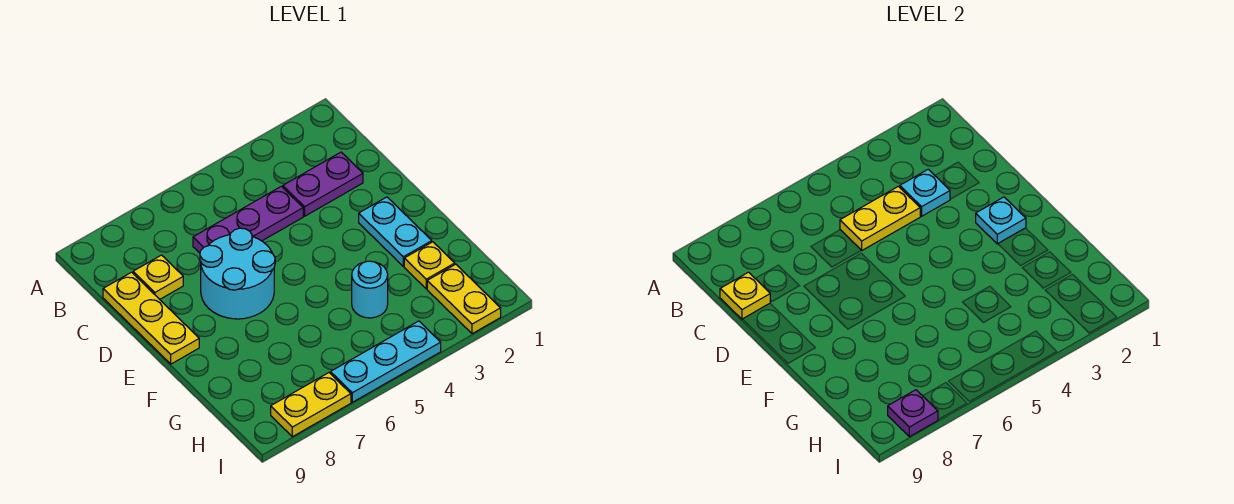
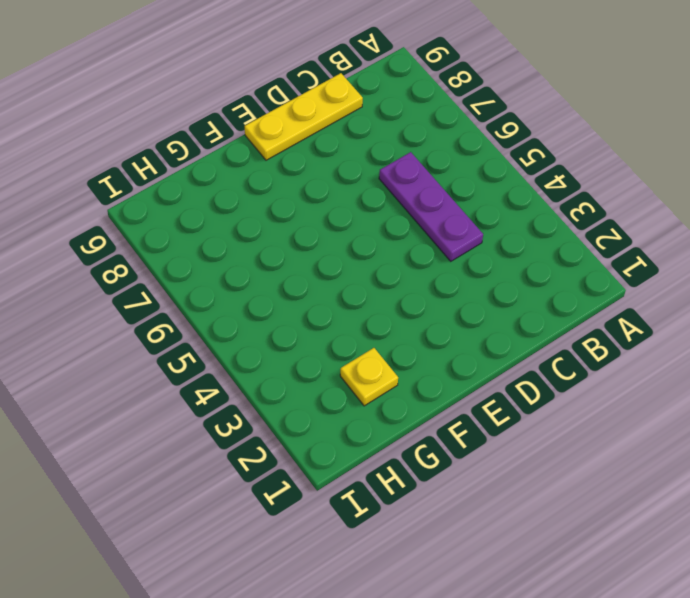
none -> purple 1x2 plate [283,152,363,216]
none -> yellow 1x1 plate [133,255,183,299]
none -> cyan 2x2 round brick [200,228,275,319]

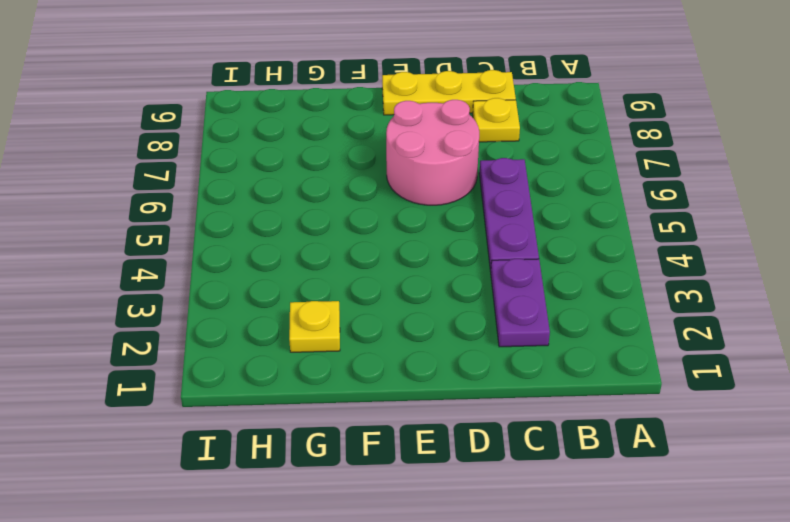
pink 2x2 round brick [386,100,479,205] -> cyan 2x2 round brick [200,228,275,319]
none -> cyan 1x2 plate [359,197,432,266]
none -> cyan 1x1 round brick [352,261,388,318]
none -> yellow 1x2 plate [427,264,501,334]

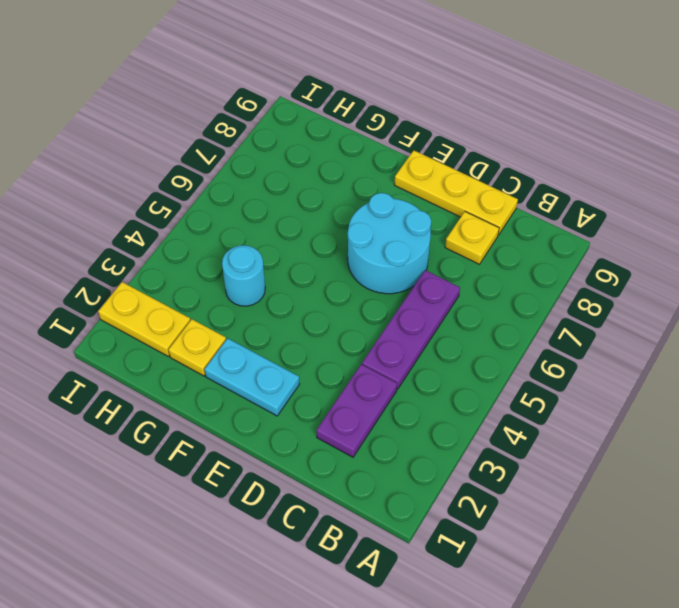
none -> cyan 1x3 plate [330,321,441,402]
none -> yellow 1x2 plate [271,373,351,437]
none -> cyan 1x1 plate [900,169,950,216]

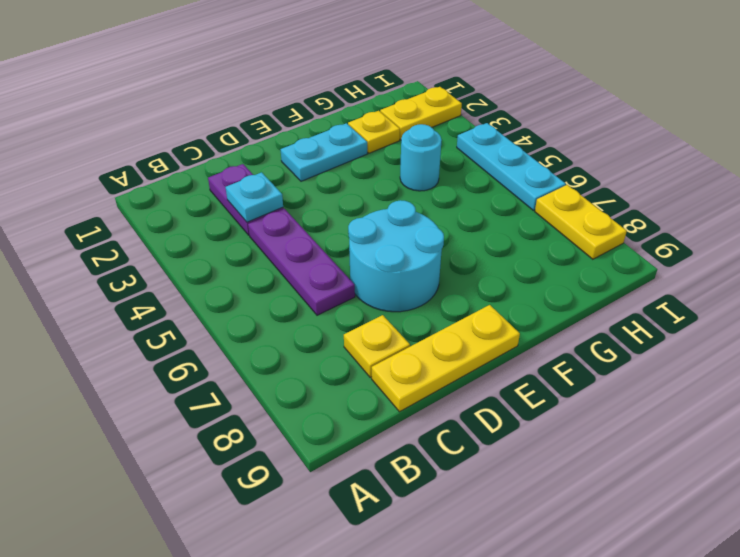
none -> yellow 1x2 plate [840,186,920,250]
none -> yellow 1x1 plate [720,272,770,319]
none -> cyan 1x1 plate [976,197,1026,244]

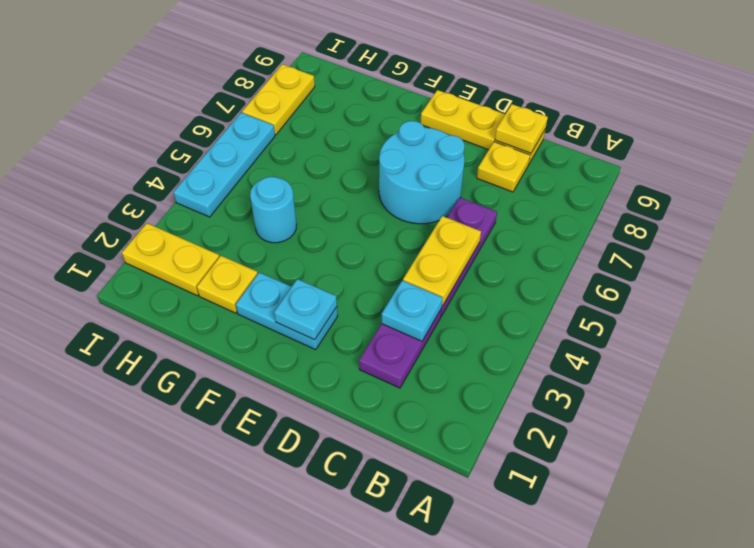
none -> purple 1x1 plate [888,390,938,437]

